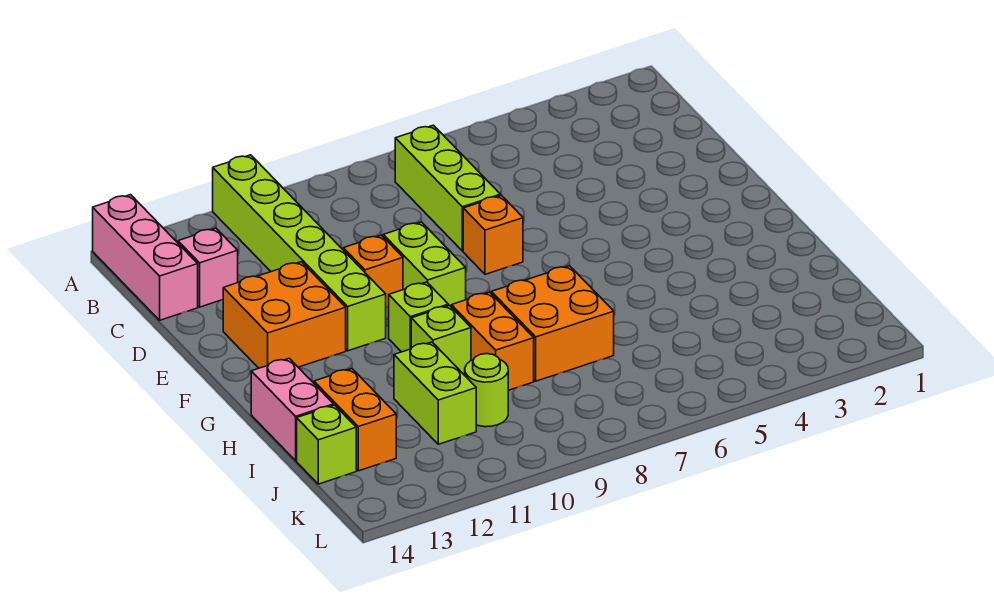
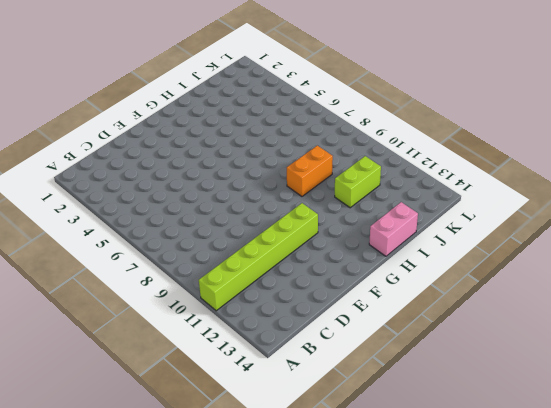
none -> pink 1x3 brick [93,195,198,320]
none -> lime 1x3 brick [395,125,500,251]
none -> pink 1x1 brick [178,228,238,307]

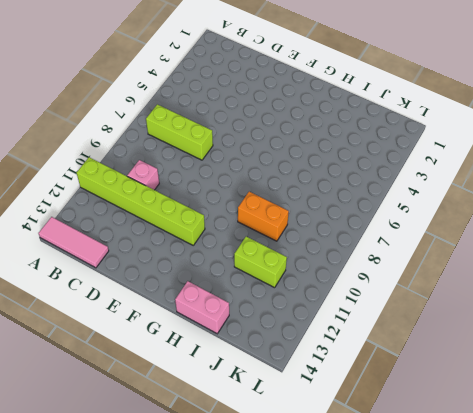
pink 1x3 tile [39,217,109,268] -> pink 1x3 brick [93,195,198,320]
pink 1x1 brick [127,160,159,190] -> pink 1x1 brick moved to [178,228,238,307]
none -> orange 1x1 brick [463,195,523,274]
none -> lime 1x2 brick [383,222,466,306]
none -> orange 1x1 brick [343,235,403,307]

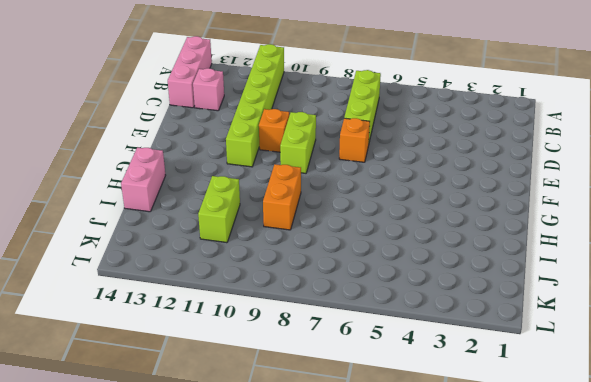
none -> orange 2x2 brick [223,262,346,368]
none -> lime 1x1 brick [389,282,448,352]
none -> orange 2x2 brick [491,266,614,381]

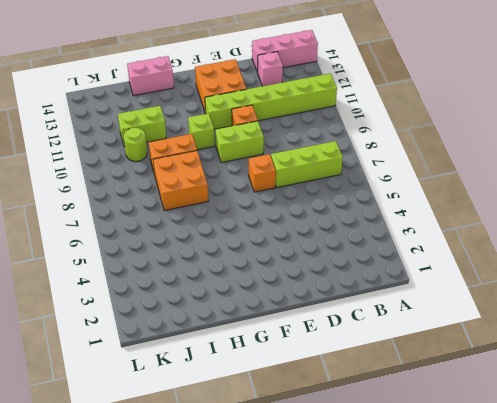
none -> lime 1x1 brick [411,305,471,374]
none -> orange 1x2 brick [314,369,396,471]
none -> lime 1x1 brick [297,405,356,484]

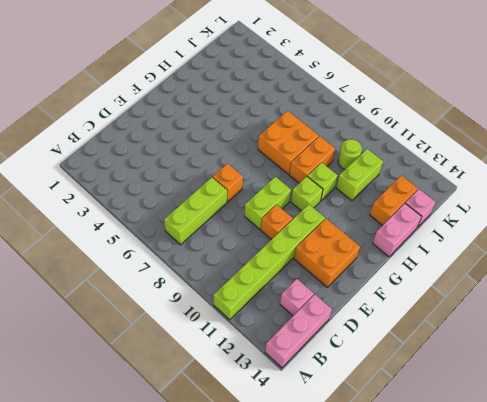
pink 1x1 brick [405,189,436,227] -> lime 1x1 brick [297,405,356,484]

